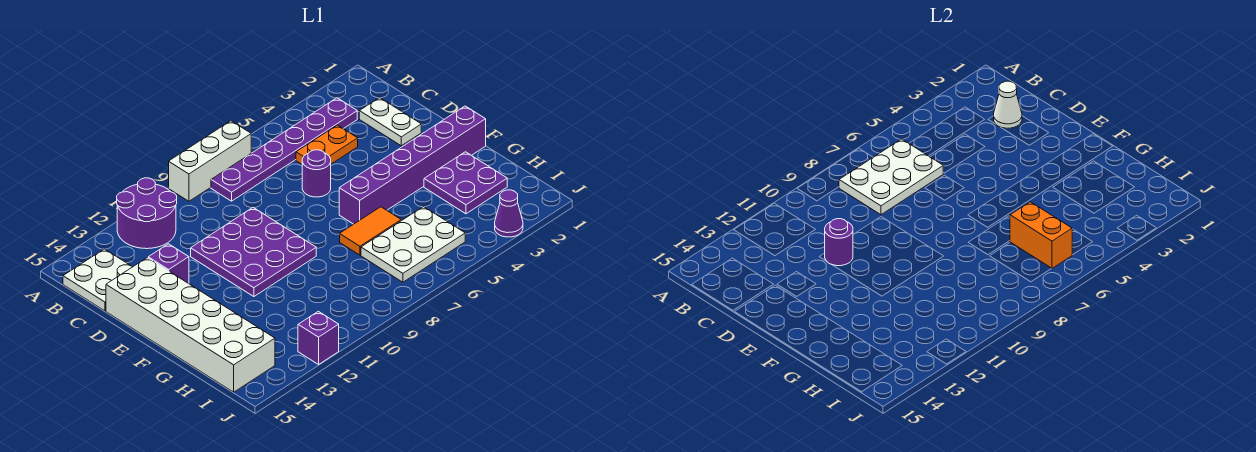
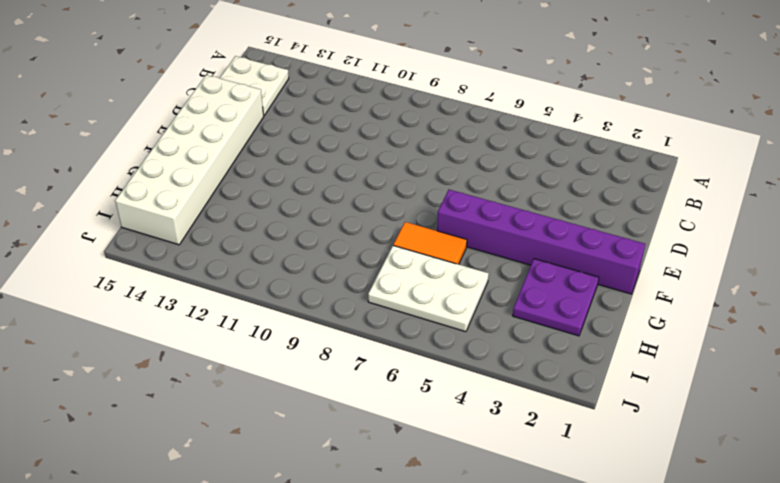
none -> white 1x3 brick [169,121,251,201]
none -> purple 2x2 round brick [117,178,177,249]
none -> purple 1x6 plate [211,98,357,201]

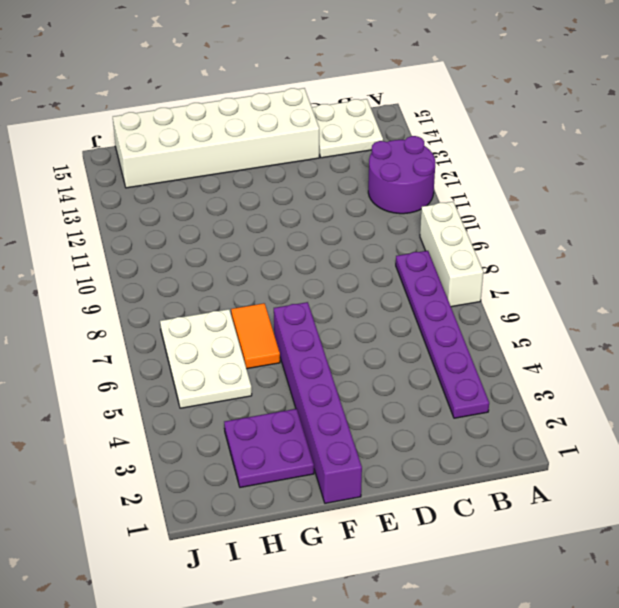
none -> white 1x2 plate [359,98,421,146]
none -> orange 1x2 plate [296,125,358,164]
none -> purple 1x1 round brick [302,150,331,197]

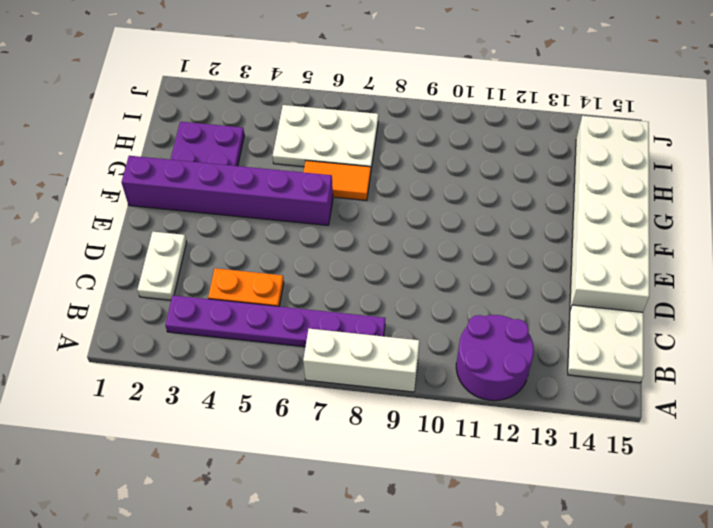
none -> purple 1x1 round brick [302,150,331,197]
none -> purple 3x3 plate [191,208,316,297]
none -> purple 1x1 brick [148,244,189,284]

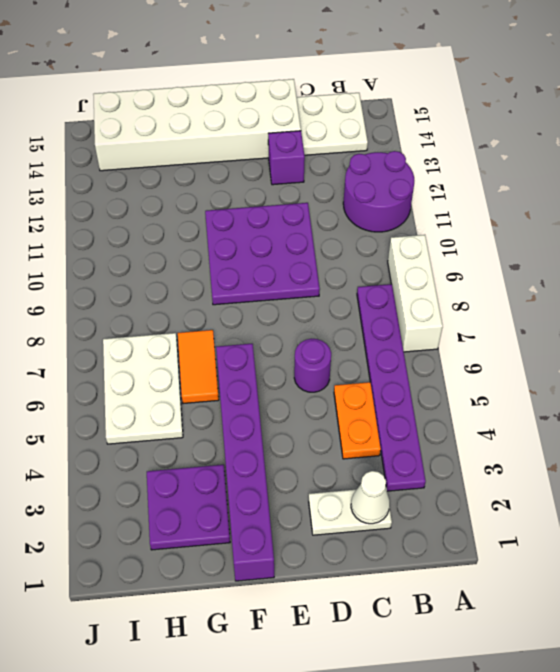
none -> purple 1x1 cone [495,190,523,237]
none -> purple 1x1 brick [298,311,339,364]
none -> white 2x3 plate [839,139,943,215]

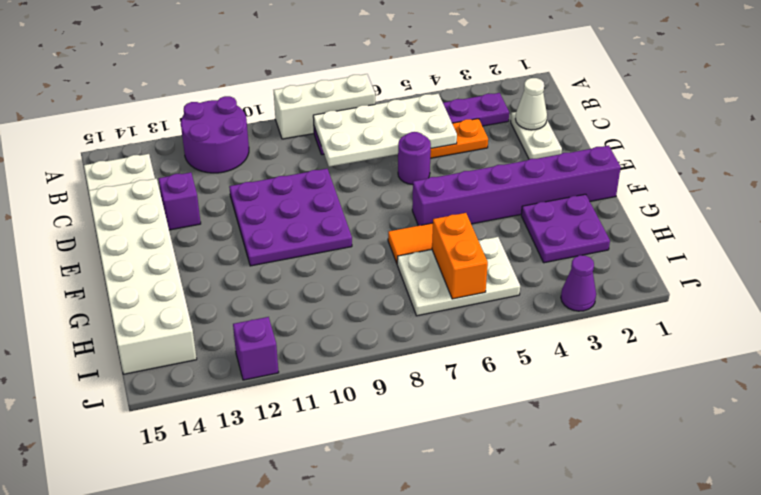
white 2x4 plate [313,94,457,167] -> white 2x3 plate [839,139,943,215]
none -> purple 1x1 round brick [825,219,853,266]

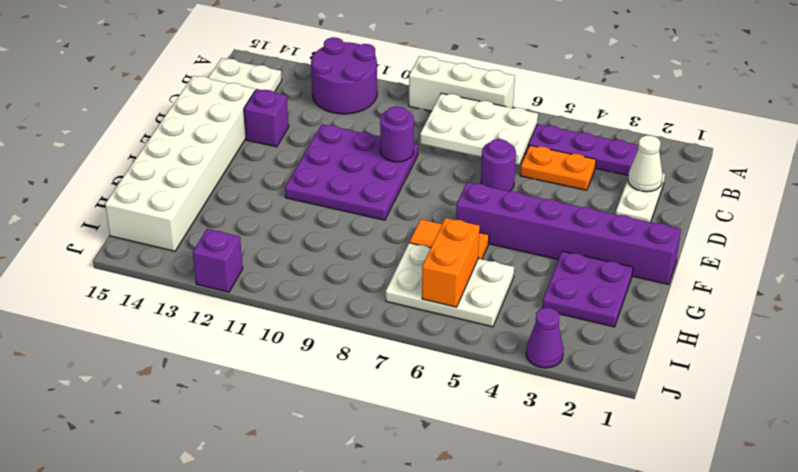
purple 1x1 round brick [380,106,414,162] -> purple 1x1 round brick moved to [825,219,853,266]

